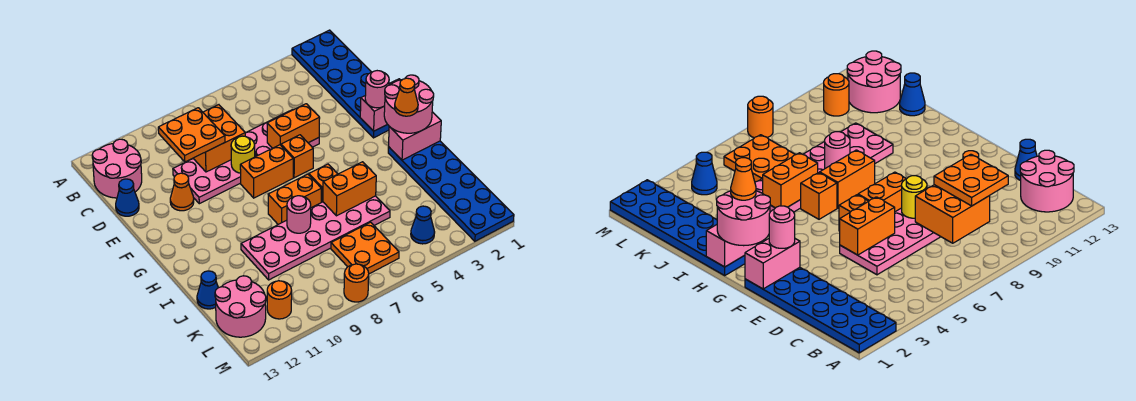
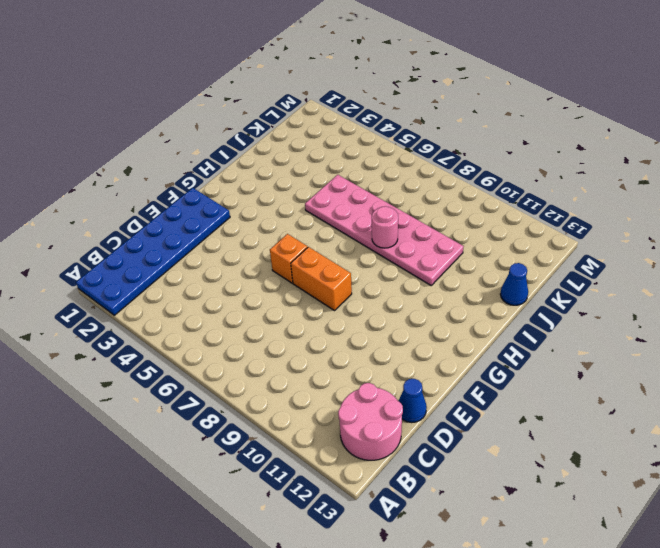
none -> pink 2x6 plate [173,110,319,204]
none -> orange 1x1 cone [170,173,194,211]
none -> blue 2x6 plate [388,141,514,241]

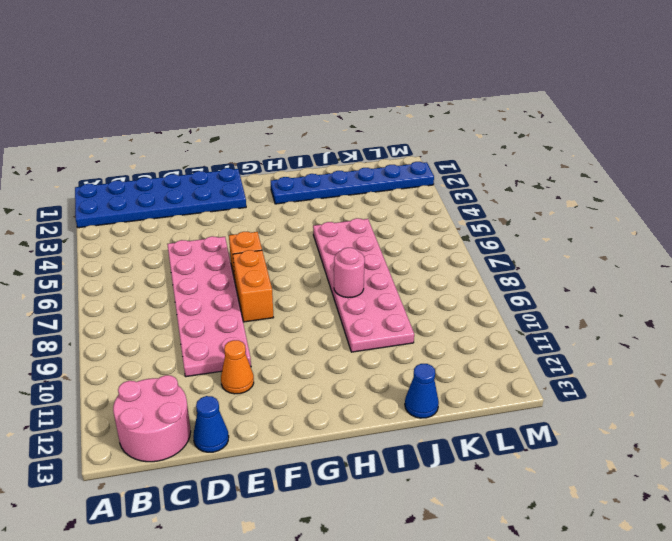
blue 1x6 plate [271,162,434,204] -> blue 2x6 plate [388,141,514,241]
none -> orange 1x1 brick [309,164,337,202]
none -> orange 1x2 brick [268,174,321,224]
none -> orange 2x2 plate [331,222,399,274]

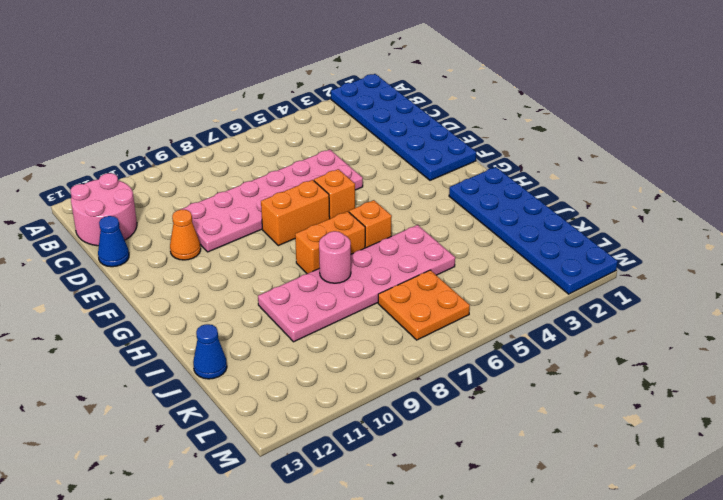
none -> pink 2x2 round brick [215,276,266,337]
none -> blue 1x1 cone [411,206,435,244]
none -> orange 1x1 round brick [267,281,292,319]

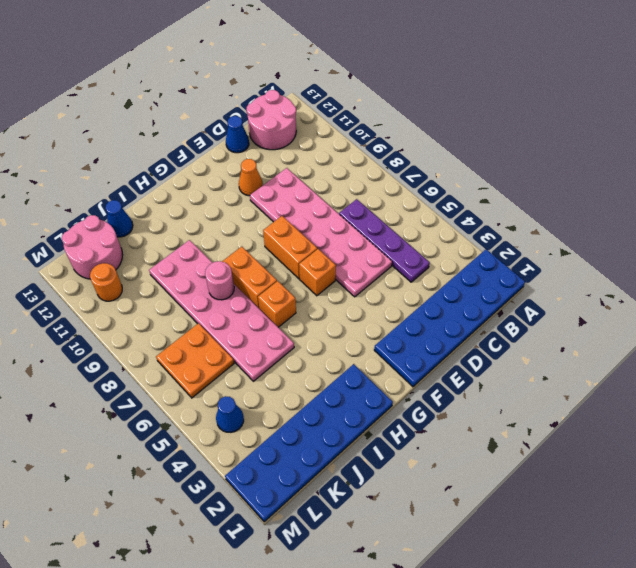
purple 1x4 plate [339,199,430,282] -> none
none -> orange 1x1 round brick [344,264,369,302]
none -> orange 2x2 brick [193,105,245,172]
none -> orange 1x2 brick [267,104,320,148]

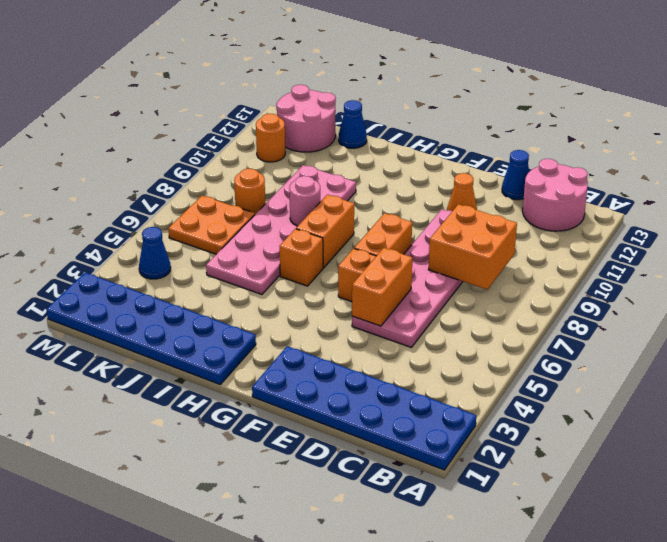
orange 1x1 round brick [234,168,265,214] -> orange 1x1 round brick moved to [344,264,369,302]
none -> yellow 1x1 round brick [231,136,255,173]
none -> pink 1x2 brick [360,79,400,131]
none -> pink 1x2 brick [389,112,441,160]

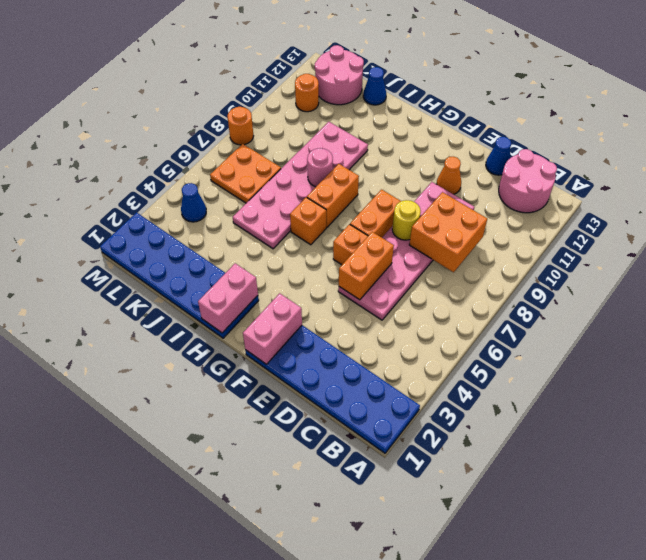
none -> orange 1x2 brick [323,162,376,216]
none -> orange 2x2 plate [158,108,225,162]
none -> pink 1x1 round brick [365,71,389,108]

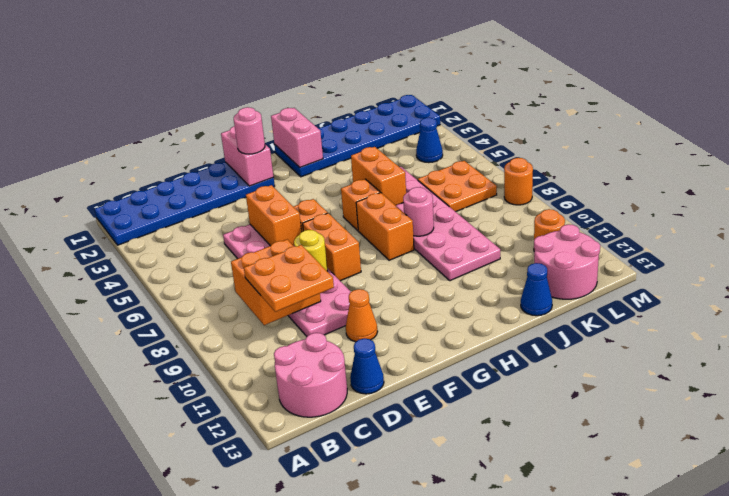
none -> pink 2x2 round brick [384,75,434,133]
none -> orange 1x1 cone [395,78,418,116]

